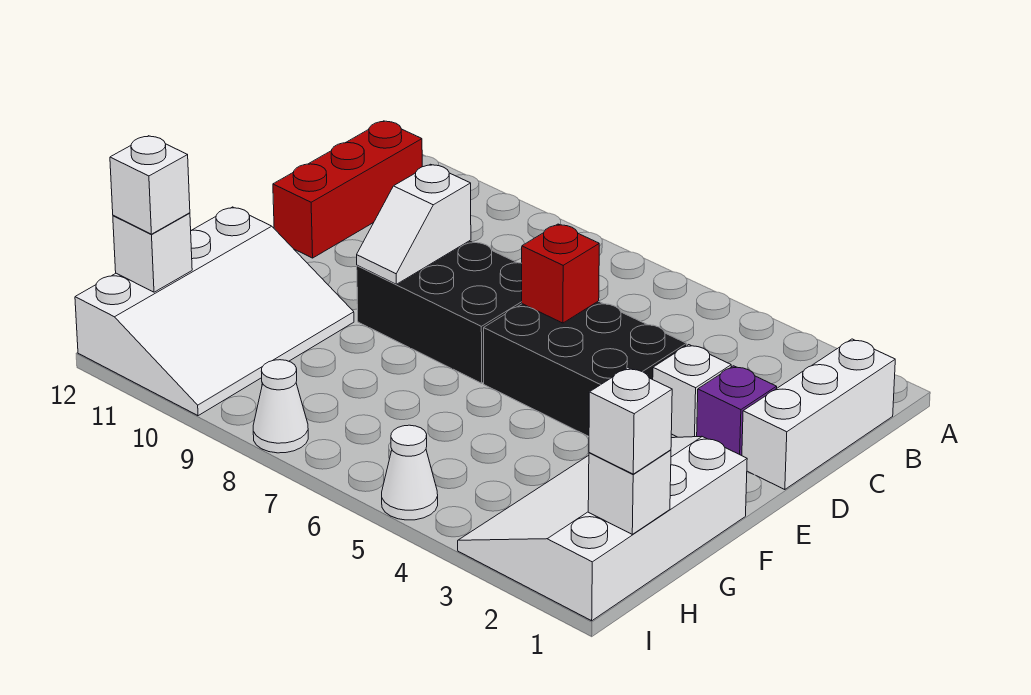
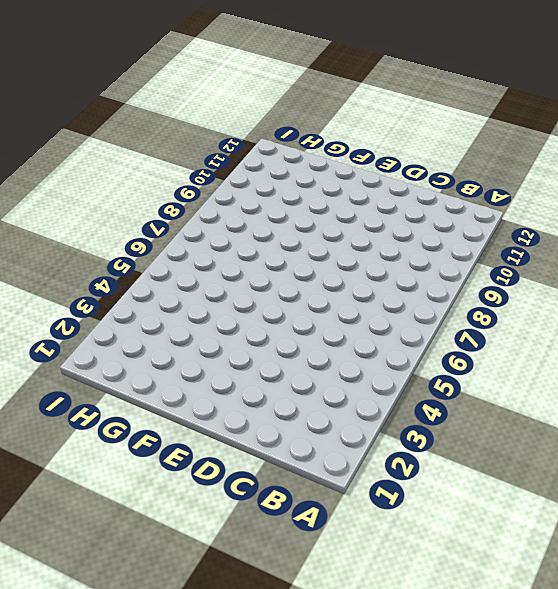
none -> white 1x3 brick [742,339,895,490]
none -> red 1x3 brick [273,121,422,258]
none -> purple 1x1 brick [697,366,777,456]

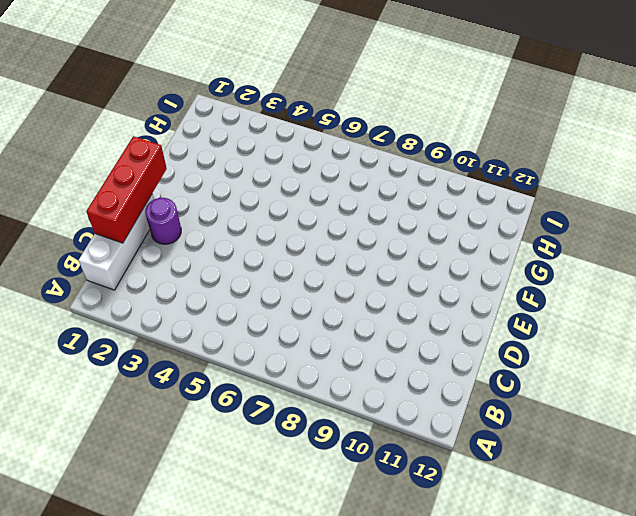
red 1x3 brick [86,136,167,243] -> red 1x3 brick moved to [273,121,422,258]
purple 1x1 round brick [145,198,181,244] -> purple 1x1 brick [697,366,777,456]
none -> white 1x1 brick [653,345,731,437]
none -> black 2x3 brick [484,301,687,436]
none -> black 2x3 brick [357,240,522,383]

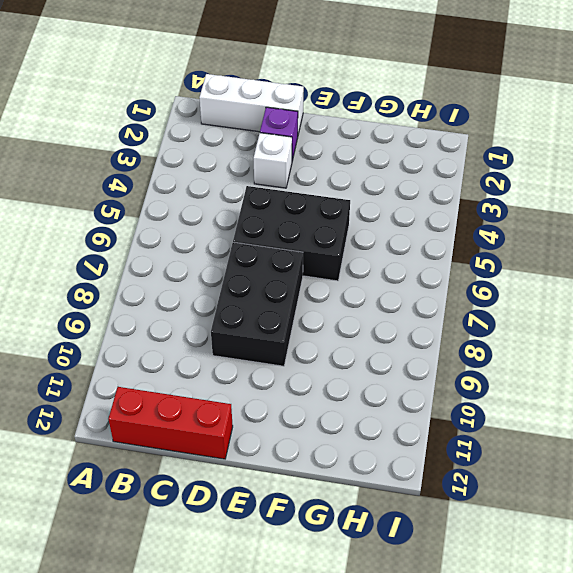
black 2x3 brick [233,186,350,281] -> black 2x3 brick turned to [484,301,687,436]
none -> white 3x4 slope [458,436,747,621]
none -> white 3x4 slope [75,207,354,416]
none -> white 1x1 cone [382,425,438,520]

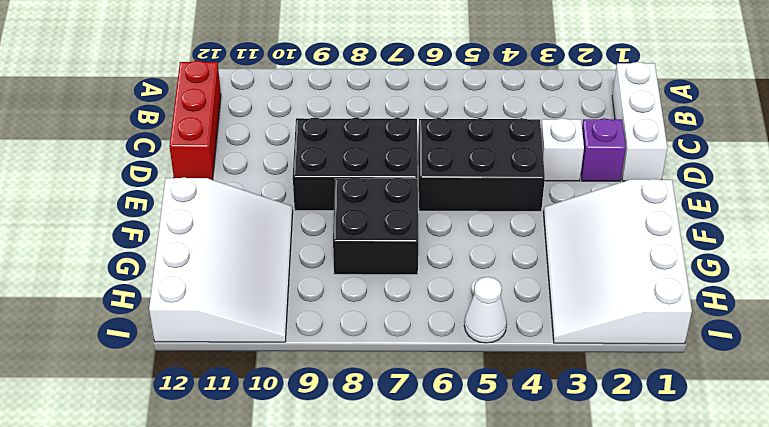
black 2x2 brick [333,178,418,275] -> none
none -> white 1x1 cone [253,360,308,453]
none -> red 1x1 brick [522,224,599,323]
none -> white 1x2 slope [357,164,471,284]

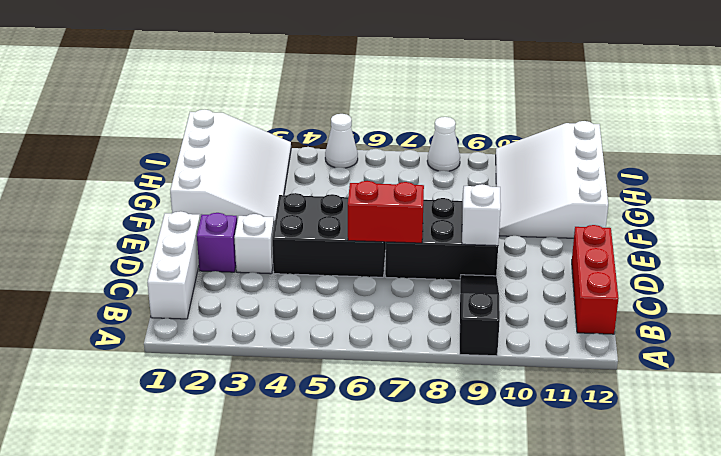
black 1x3 slope [460,275,500,356] -> none
red 1x2 brick [348,181,424,243] -> red 1x1 brick [522,224,599,323]
none -> white 1x1 brick [588,450,671,534]
none -> white 1x1 brick [113,213,192,292]
none -> white 1x1 brick [589,368,672,474]

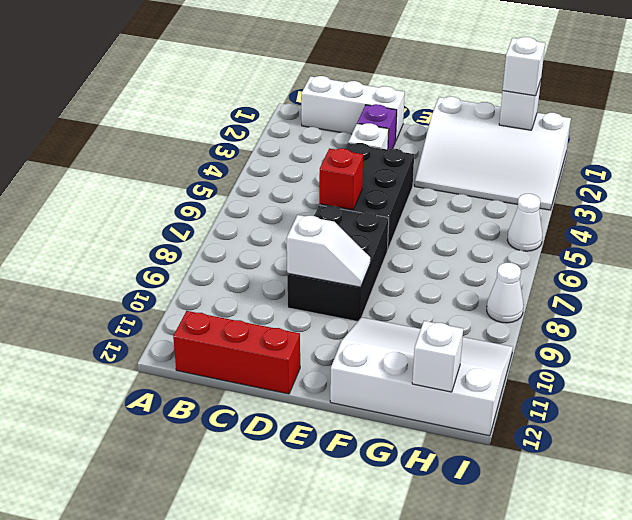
none -> white 1x1 brick [110,136,190,234]

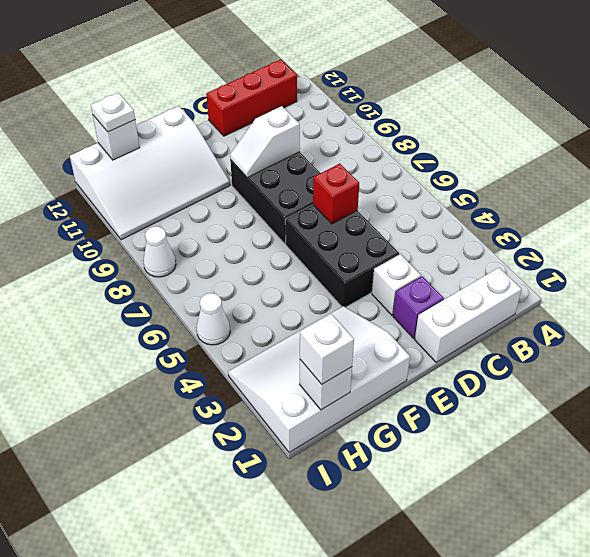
white 1x1 plate [91,93,135,132] -> white 1x1 brick [110,136,190,234]

